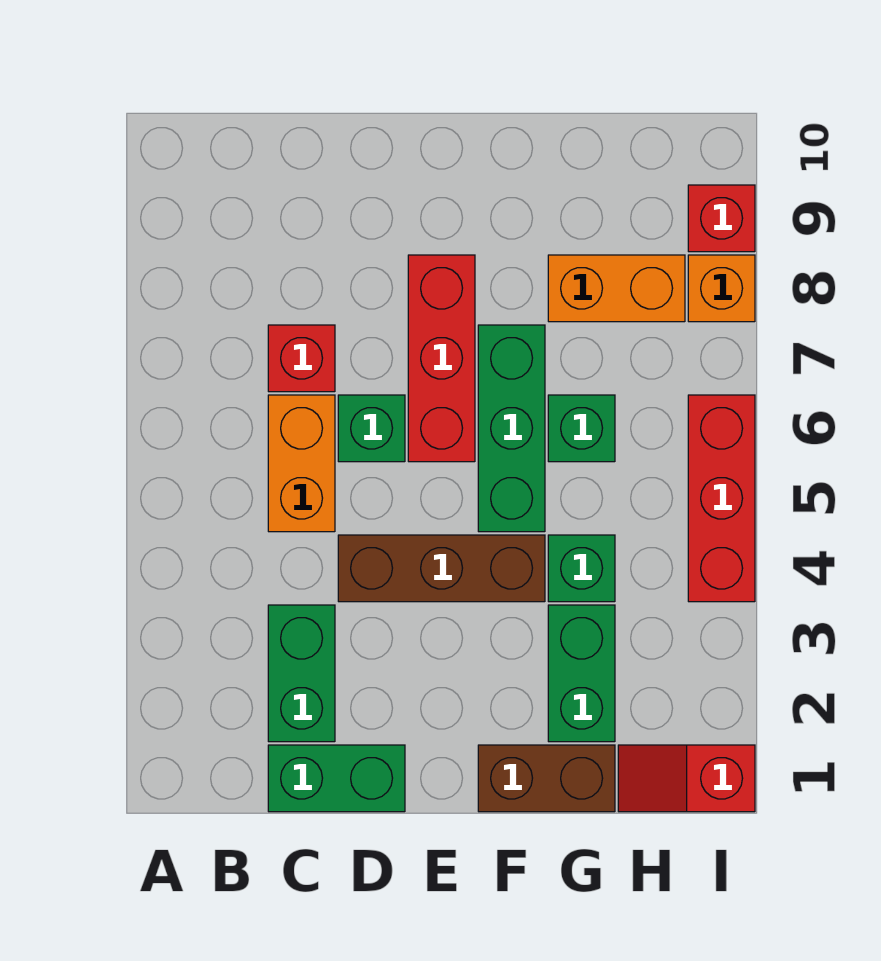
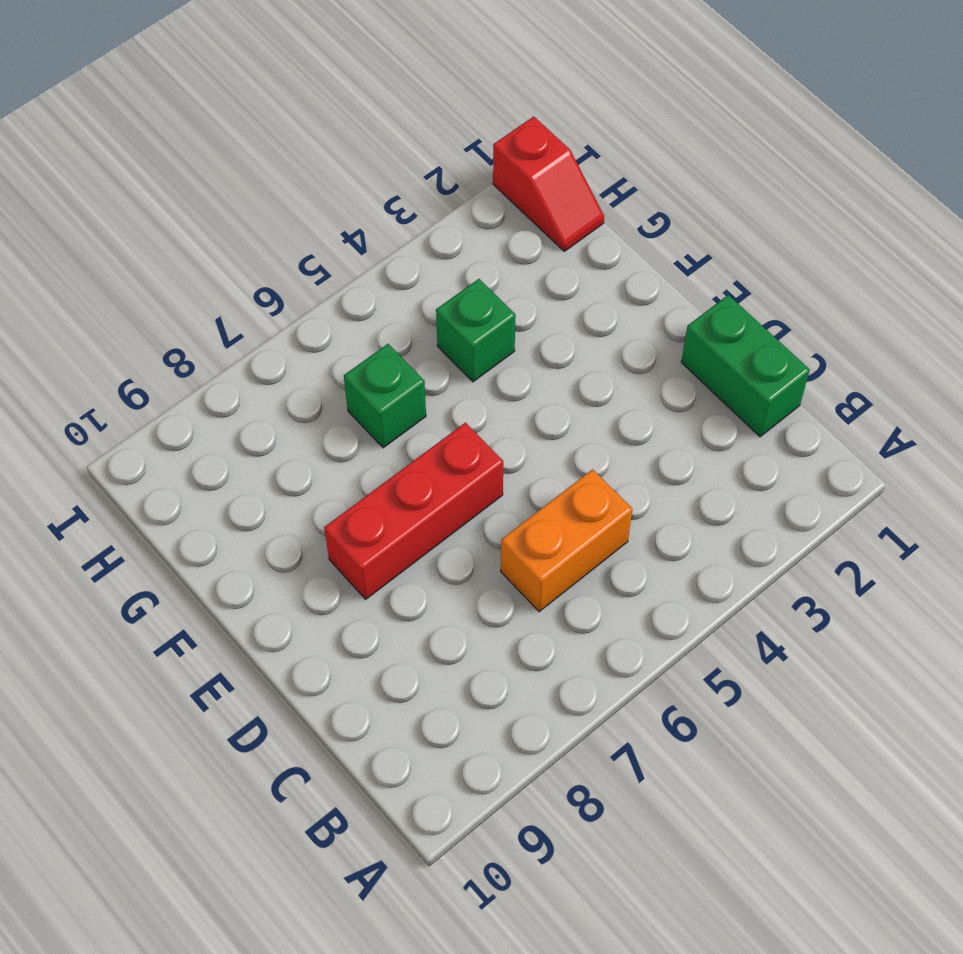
none -> green 1x2 brick [268,605,335,742]
none -> red 1x1 brick [268,325,335,392]
none -> brown 1x3 brick [338,535,545,602]

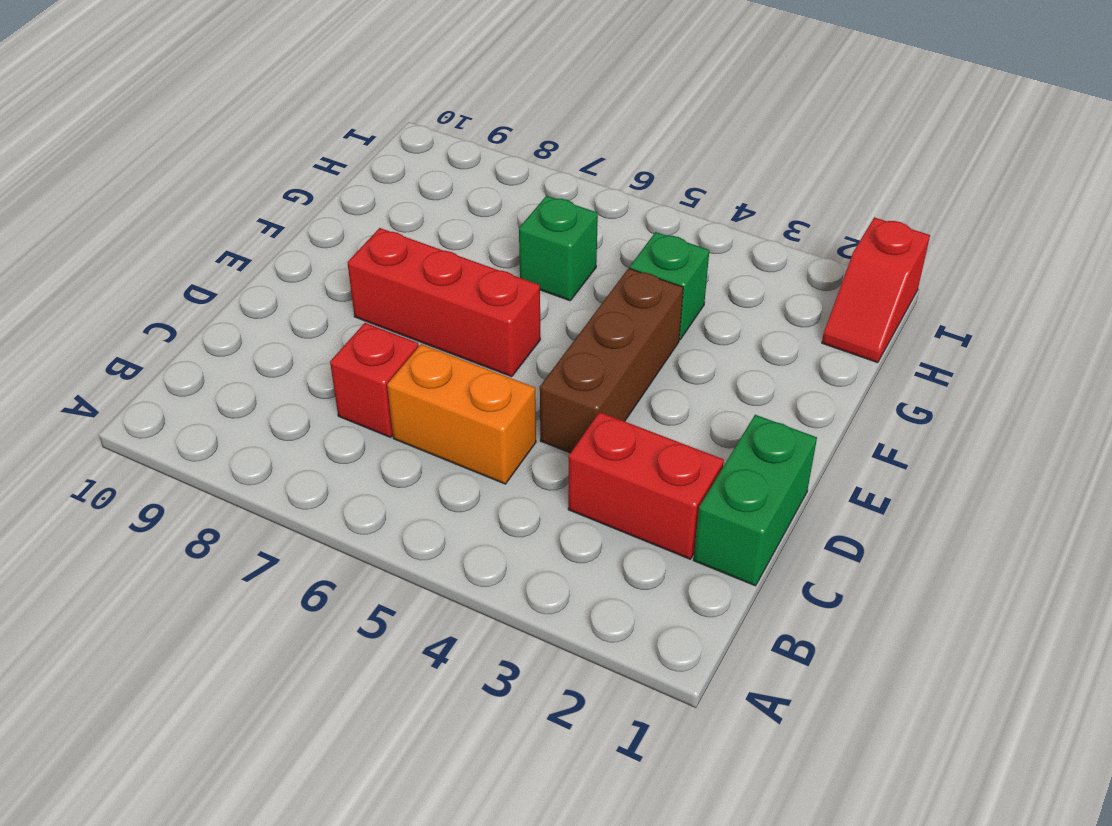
red 1x2 brick [568,412,724,559] -> green 1x2 brick [268,605,335,742]
none -> green 1x1 brick [338,395,405,462]
none -> brown 1x2 brick [478,745,615,812]
none -> green 1x3 brick [478,325,545,532]

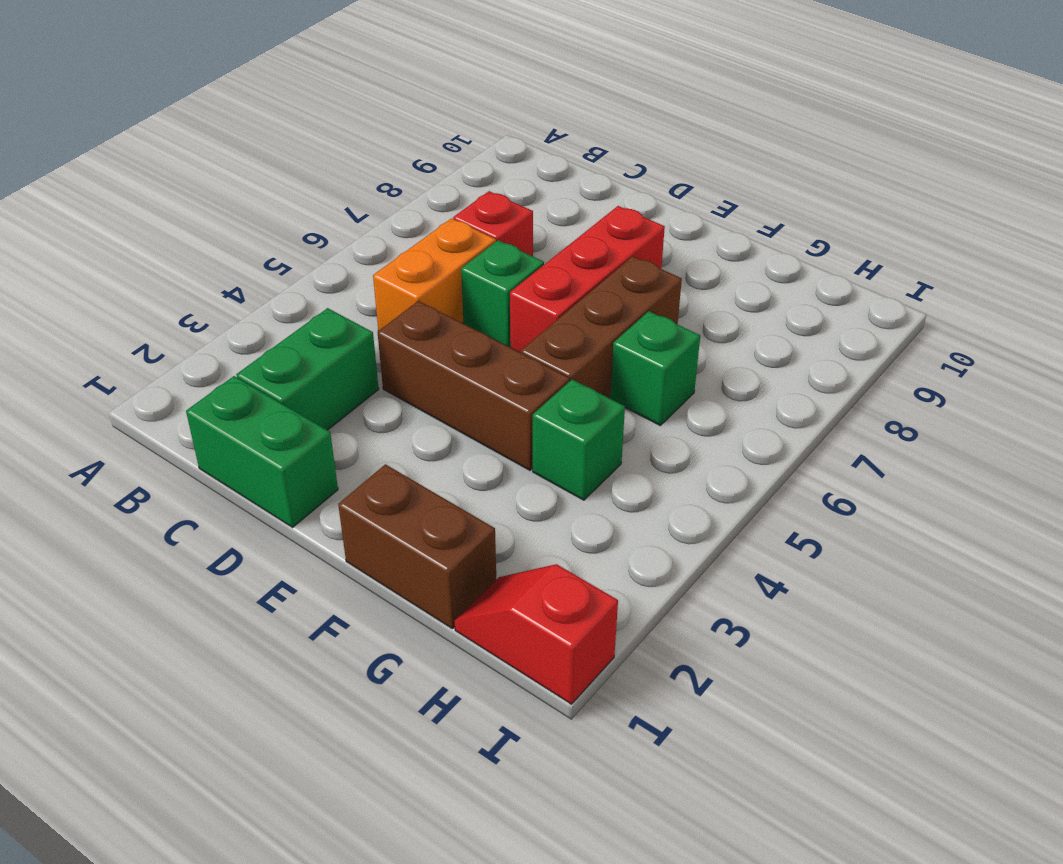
brown 1x3 brick [521,256,682,398] -> green 1x3 brick [478,325,545,532]
none -> green 1x2 brick [548,605,615,742]
none -> orange 1x2 brick [548,255,685,322]
none -> red 1x3 brick [688,395,755,602]

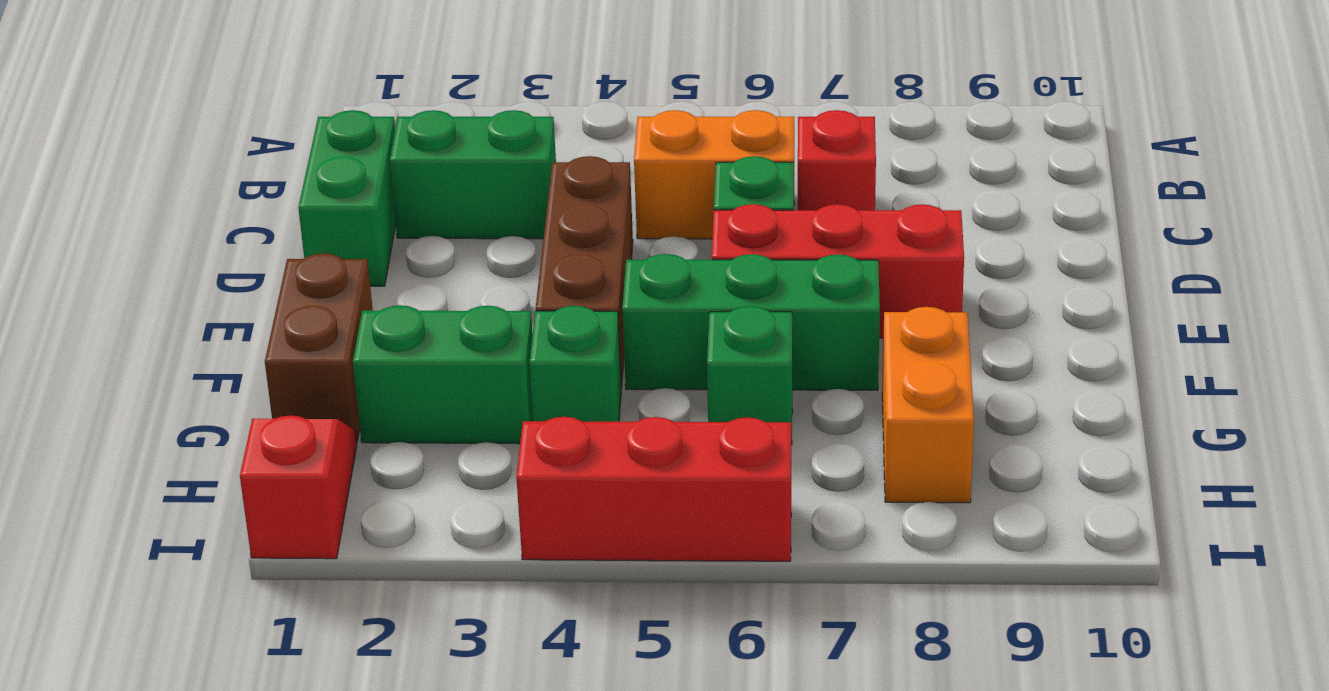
none -> orange 1x1 brick [688,255,755,322]
none -> red 1x1 brick [688,185,755,252]

